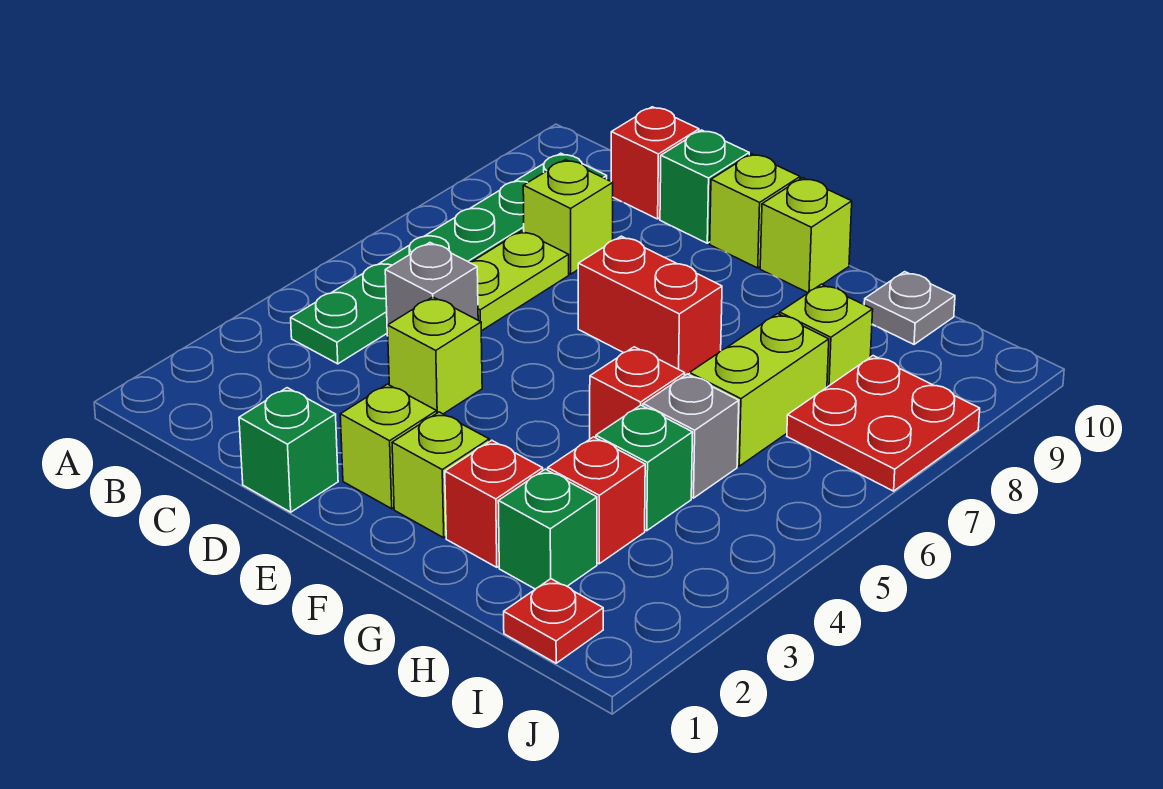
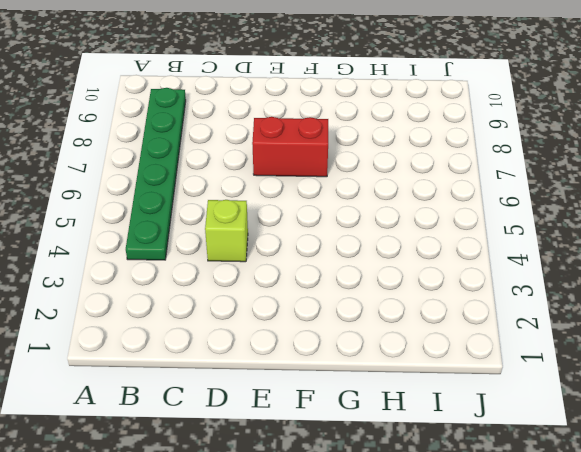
none -> grey 1x1 brick [385,243,478,336]
none -> lime 1x2 plate [470,231,569,331]
none -> lime 1x1 brick [523,160,613,274]

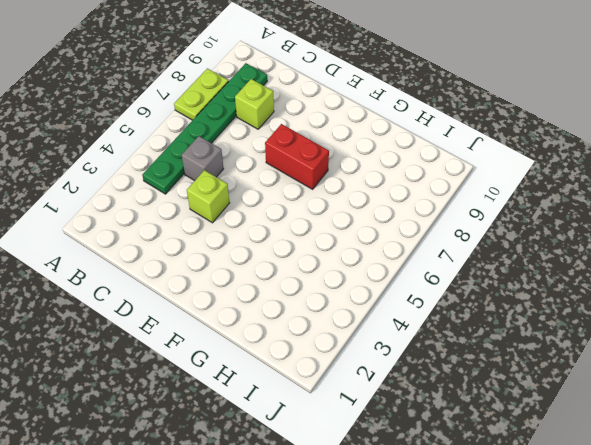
lime 1x2 plate [174,69,229,120] -> lime 1x2 plate moved to [470,231,569,331]
none -> red 1x1 brick [611,107,699,219]
none -> green 1x1 brick [239,388,338,512]
none -> green 1x1 brick [660,130,749,243]

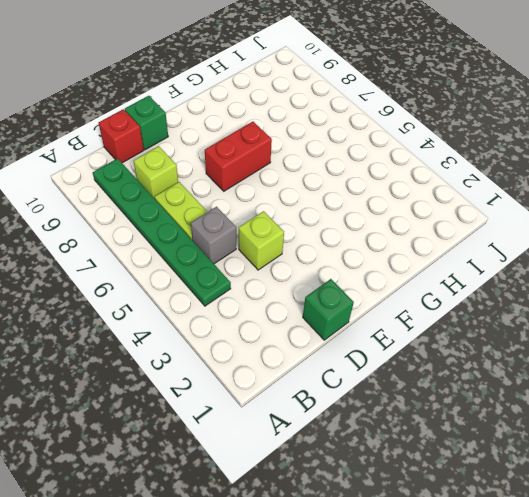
none -> lime 1x1 brick [340,384,437,509]
none -> lime 1x1 brick [710,154,800,268]
none -> lime 1x1 brick [392,412,489,538]

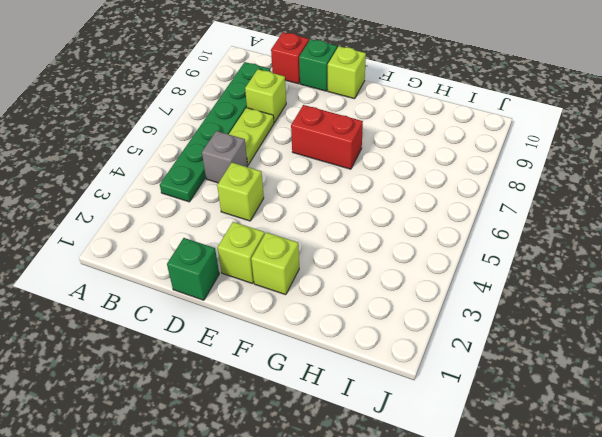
none -> lime 1x1 brick [760,178,852,293]
none -> red 1x1 brick [445,440,543,567]
none -> red 1x1 brick [590,347,685,439]

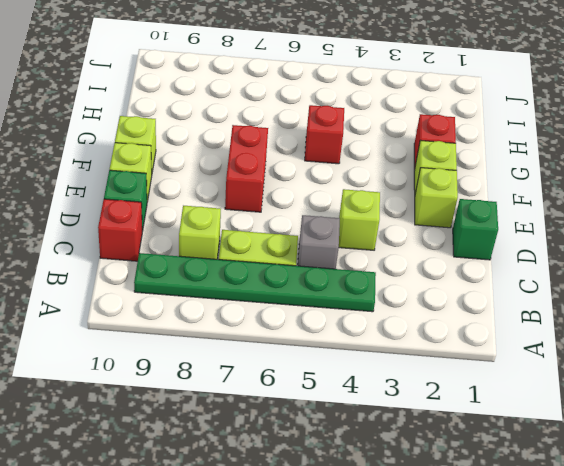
none -> green 1x1 brick [498,469,597,589]
none -> red 1x1 brick [548,437,645,564]
none -> green 1x1 brick [596,405,693,531]

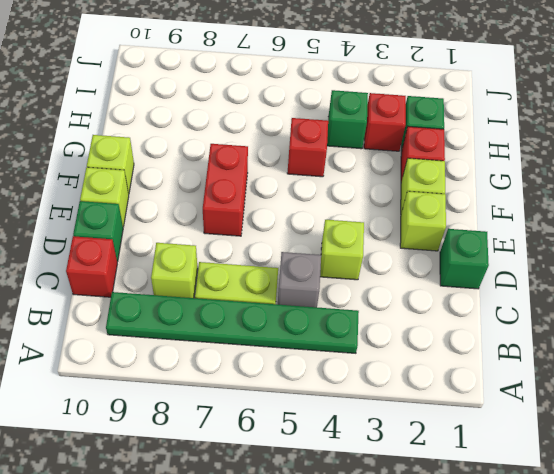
none -> grey 1x1 brick [643,374,739,498]
none -> lime 1x2 brick [690,314,829,466]
none -> lime 1x1 brick [780,284,873,387]

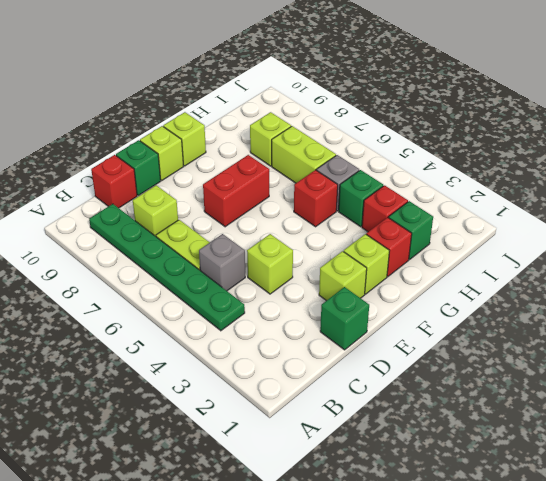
none -> grey 1x1 plate [864,272,955,344]
none -> red 1x1 plate [504,579,603,663]
none -> red 2x2 plate [787,356,980,491]

